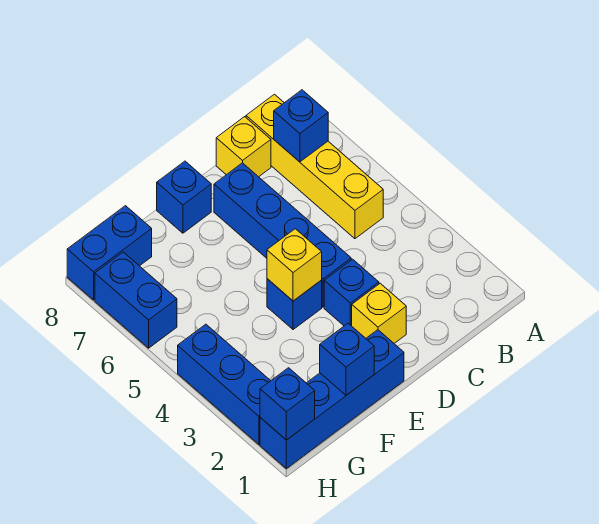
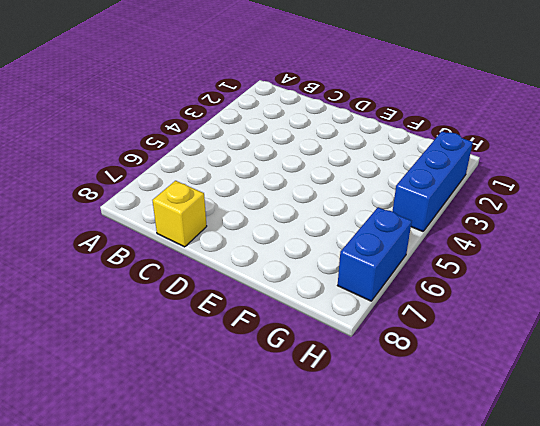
none -> yellow 1x4 brick [246,94,383,239]
none -> yellow 1x1 brick [352,283,406,343]
none -> blue 1x1 brick [324,259,379,326]

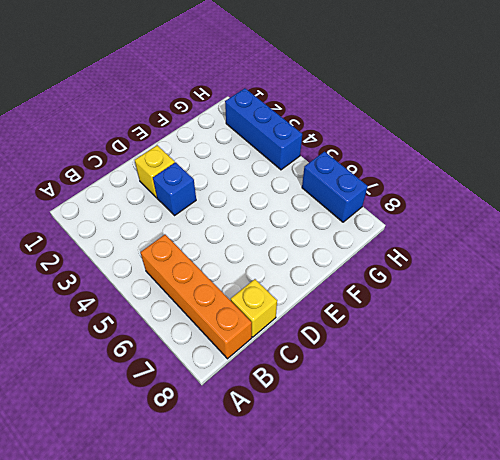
orange 1x4 brick [140,235,252,359] -> yellow 1x4 brick [246,94,383,239]
none -> blue 1x4 brick [214,163,351,307]
none -> blue 1x4 brick [260,330,404,469]
none -> blue 1x1 brick [267,279,322,330]

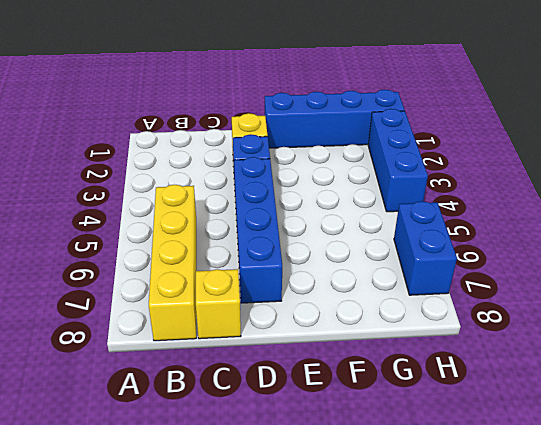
none -> blue 1x1 brick [267,279,322,330]
none -> blue 1x1 brick [157,161,211,233]
none -> blue 1x2 brick [67,206,152,300]

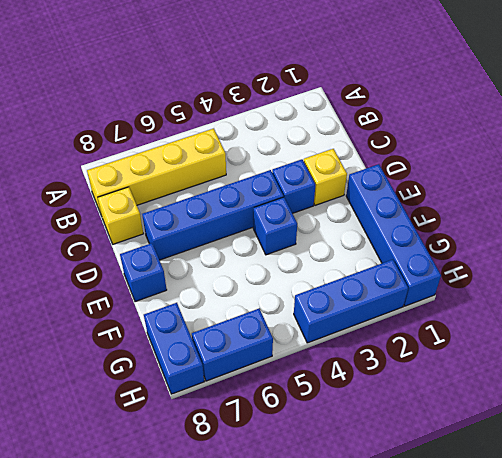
none -> blue 1x1 brick [274,90,328,162]
none -> yellow 1x1 brick [267,229,322,301]
none -> blue 1x1 brick [320,323,374,395]

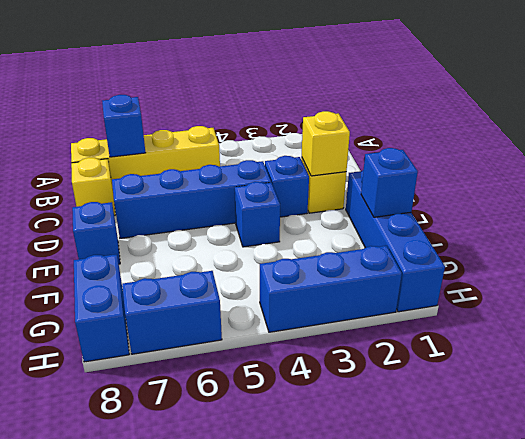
yellow 1x1 brick [302,111,350,176] -> yellow 1x1 brick moved to [267,229,322,301]
none -> blue 1x1 brick [260,368,315,440]

